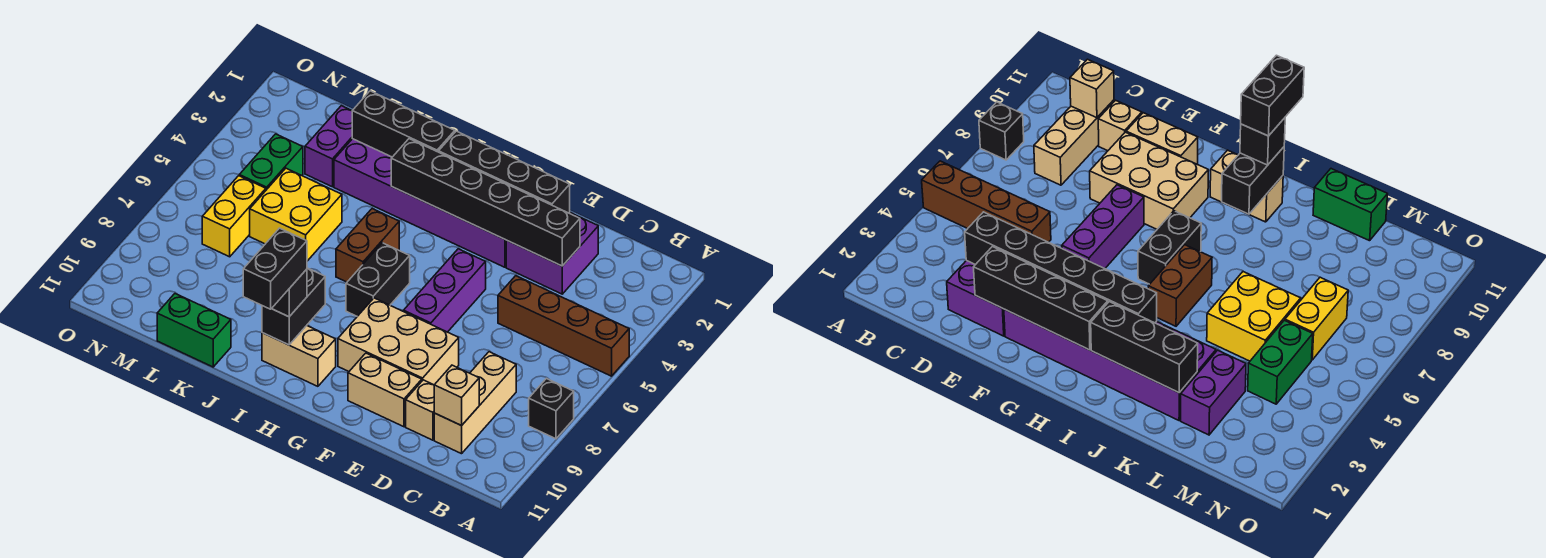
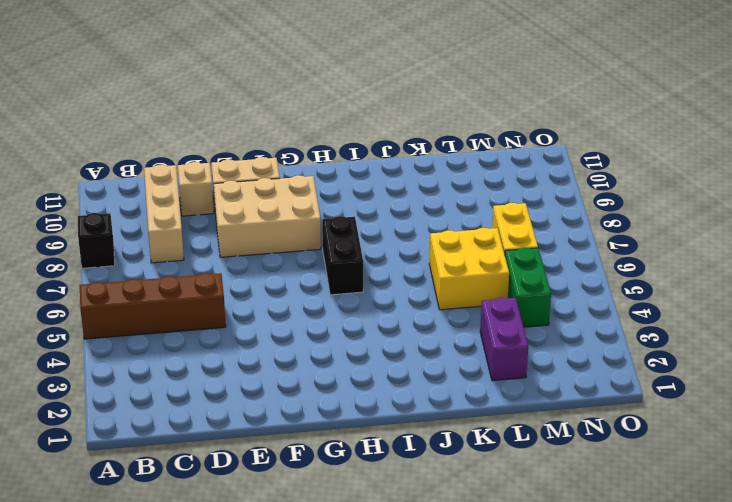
none -> purple 2x2 brick [506,212,598,294]
none -> purple 2x6 brick [334,139,506,267]
none -> purple 1x3 brick [404,249,486,332]

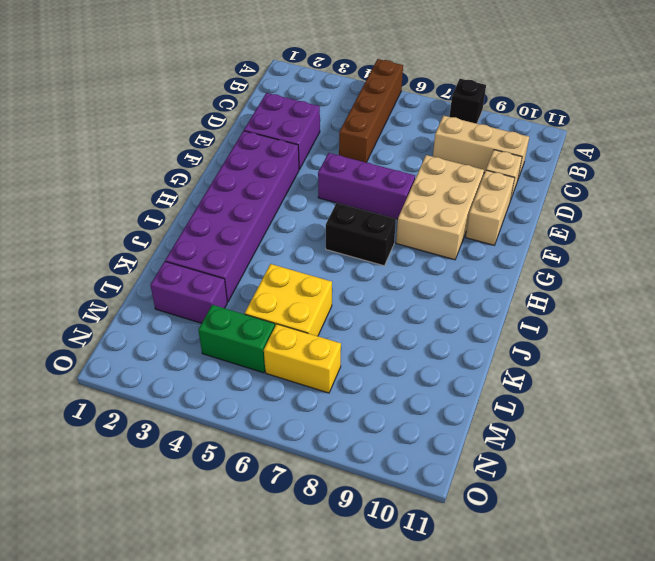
none -> tan 1x2 brick [262,326,336,386]
none -> brown 1x2 brick [336,209,399,282]
none -> green 1x2 brick [157,294,231,367]

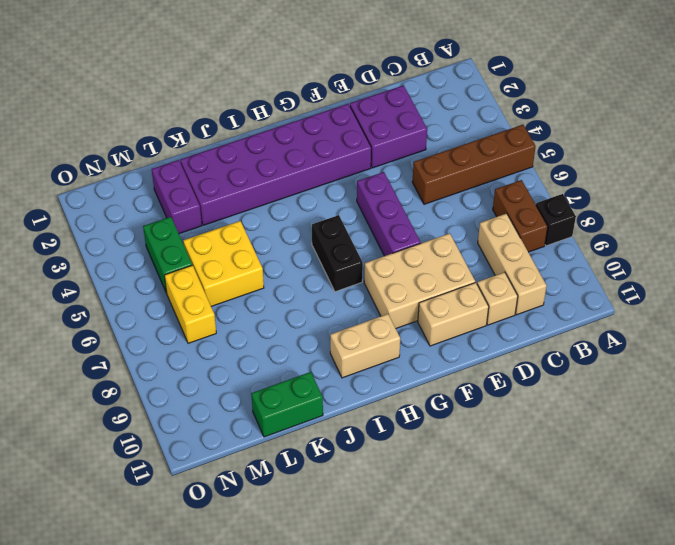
brown 1x2 brick [493,180,548,252] -> brown 1x2 brick moved to [336,209,399,282]
none -> tan 1x1 brick [434,365,479,426]
none -> black 1x6 brick [391,139,580,266]
none -> black 1x4 brick [439,131,570,213]

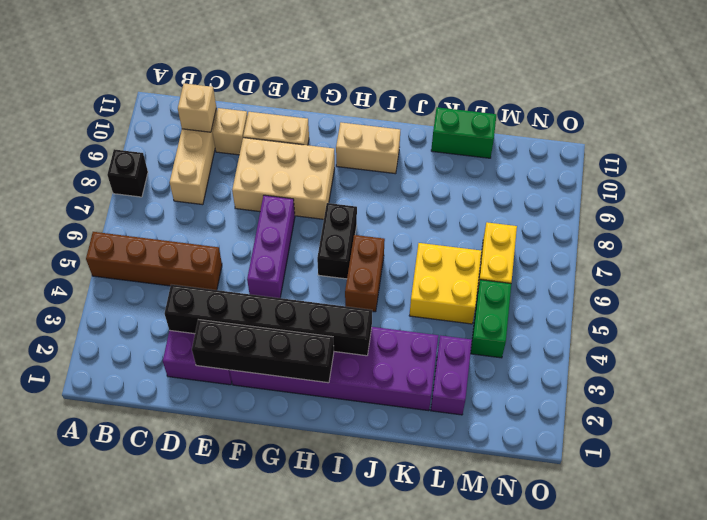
none -> black 1x3 brick [352,91,455,157]
none -> black 1x2 brick [262,268,325,345]
none -> black 1x1 brick [272,269,307,317]

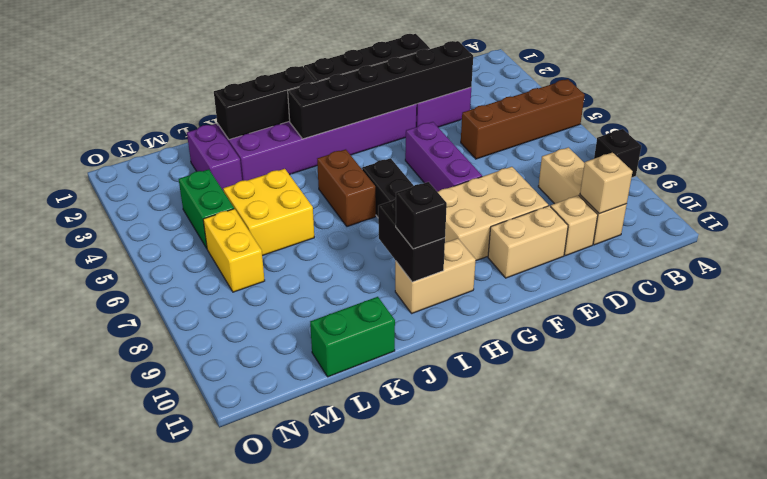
none -> black 1x2 brick [243,228,307,309]

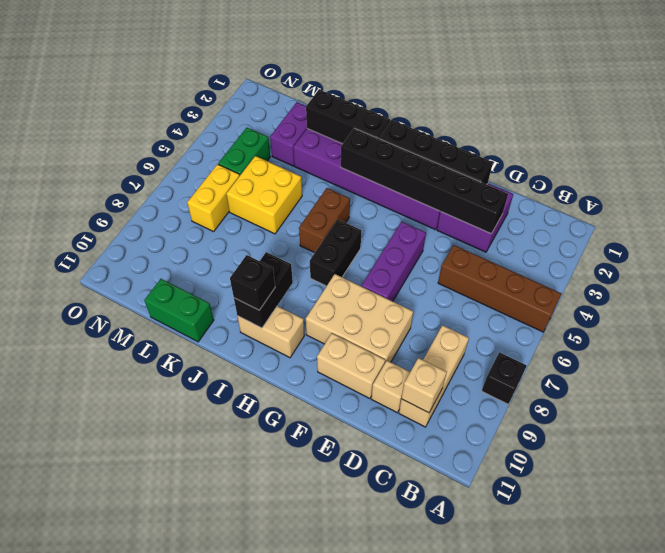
none -> black 1x2 brick [243,228,307,309]

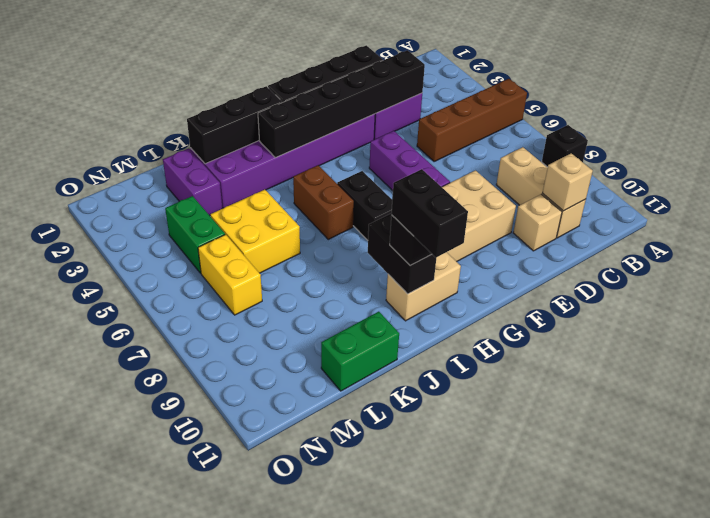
none -> tan 1x2 brick [348,353,422,427]

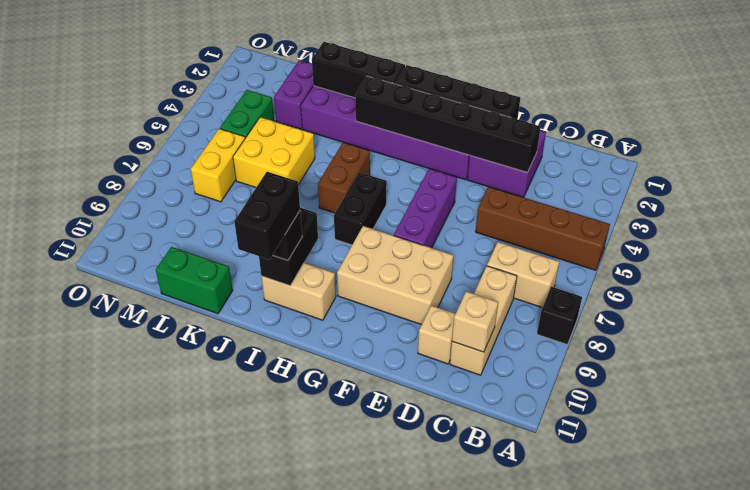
tan 1x2 brick [487,242,559,308] -> tan 1x2 brick moved to [348,353,422,427]

